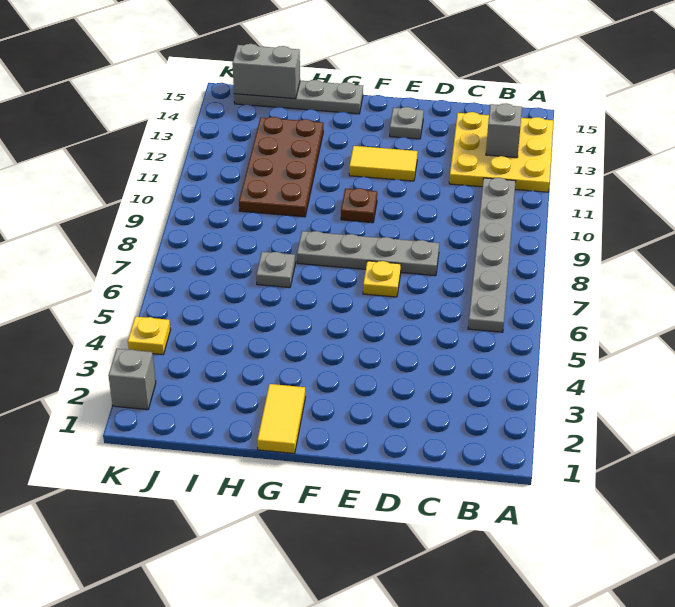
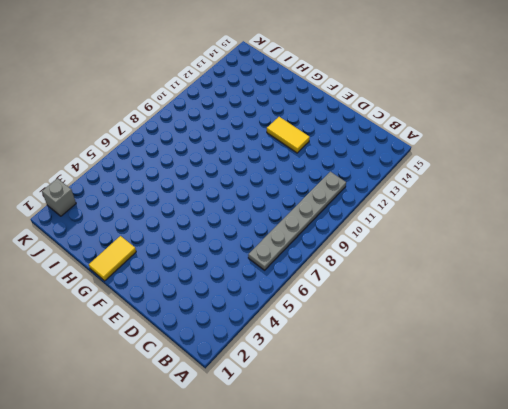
none -> yellow 3x3 plate [449,112,553,192]
none -> grey 1x4 plate [297,231,439,276]
none -> yellow 1x1 plate [363,261,401,297]

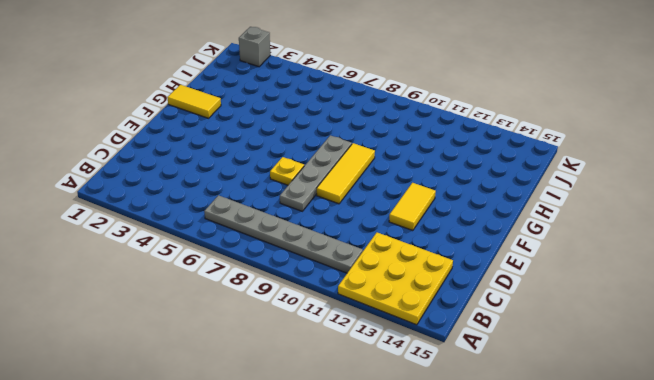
yellow 1x3 tile [317,143,375,204] -> none
none -> grey 1x1 plate [390,107,424,139]
none -> brown 1x1 plate [341,188,377,223]
none -> grey 1x4 plate [234,80,363,114]

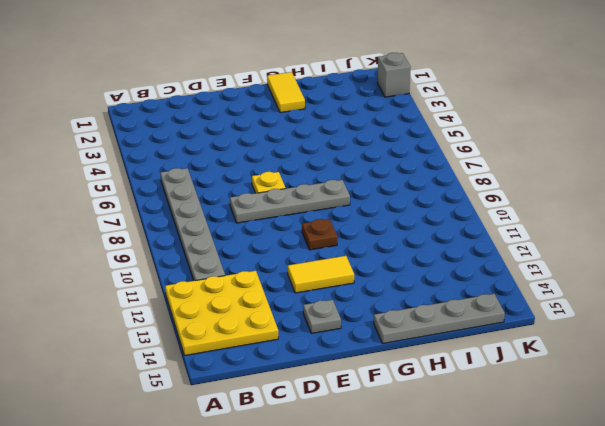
none -> grey 1x1 plate [256,252,295,288]
none -> brown 2x4 plate [239,117,323,217]
none -> yellow 1x1 plate [128,317,171,355]

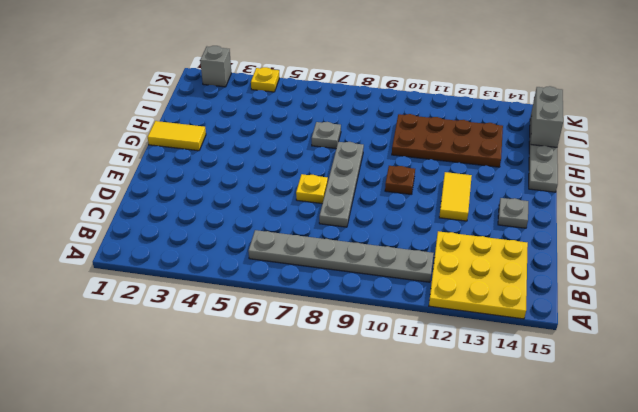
none -> grey 1x1 brick [486,103,522,158]

